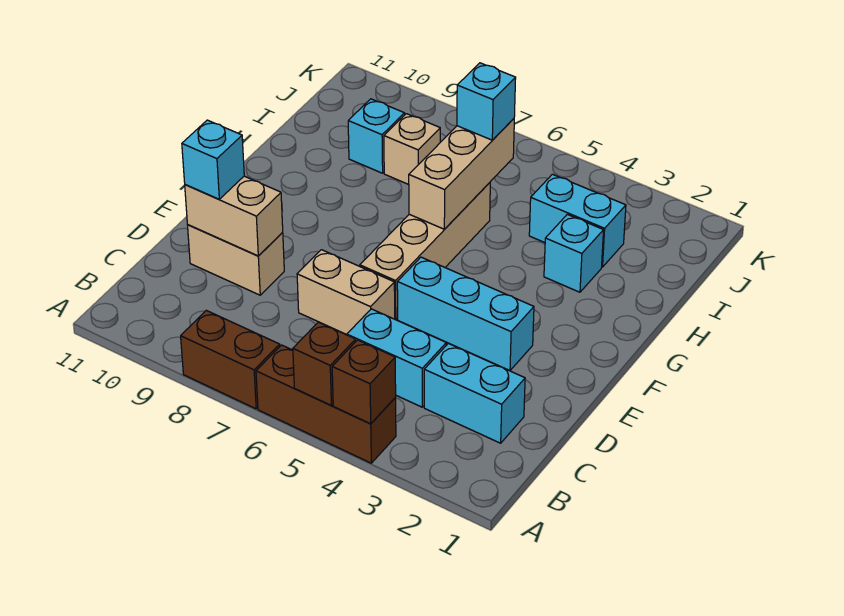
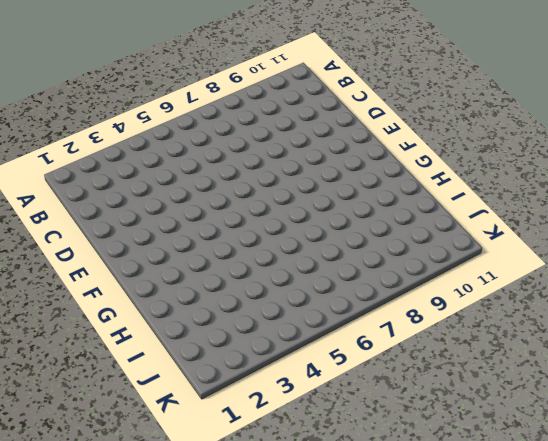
none -> brown 1x3 brick [256,345,396,463]
none -> brown 1x2 brick [181,310,280,409]
none -> cyan 1x2 brick [424,343,525,443]

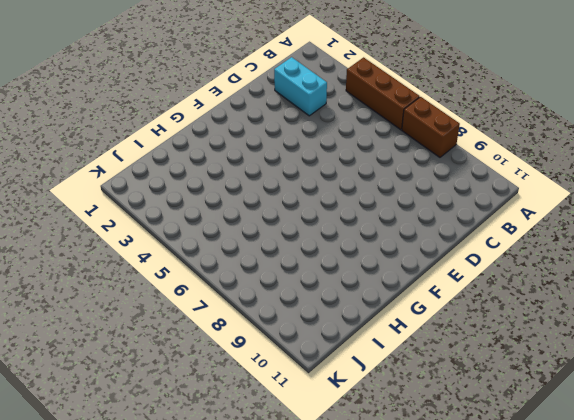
none -> cyan 1x2 brick [347,309,446,407]
none -> tan 1x2 brick [297,250,395,335]
none -> tan 1x2 brick [188,225,284,295]

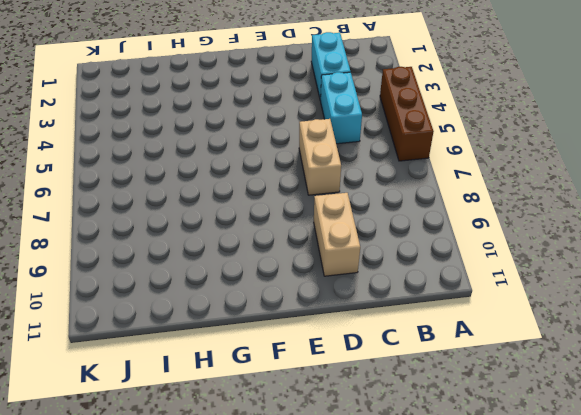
none -> brown 1x2 brick [181,310,280,409]
none -> cyan 1x3 brick [397,257,534,371]
none -> tan 1x4 brick [360,183,490,320]

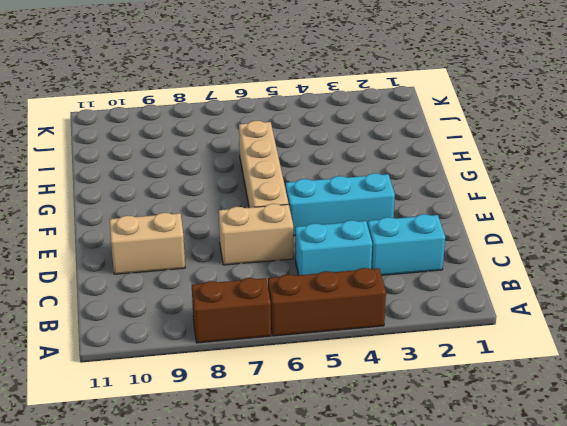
none -> cyan 1x1 brick [544,214,604,292]
none -> cyan 1x2 brick [529,174,626,267]
none -> tan 1x1 brick [384,114,440,185]

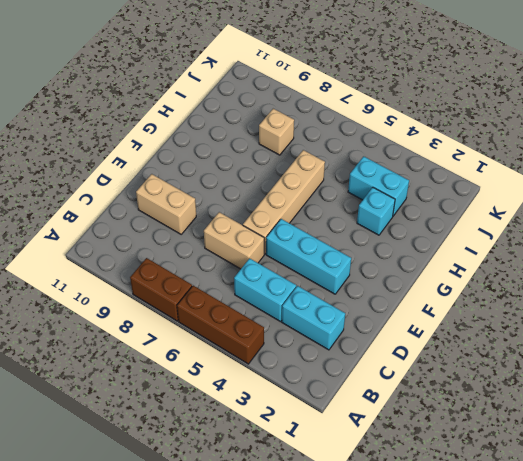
none -> cyan 1x1 brick [348,99,405,173]
none -> brown 1x1 brick [332,340,396,424]
none -> brown 1x1 brick [293,322,356,405]

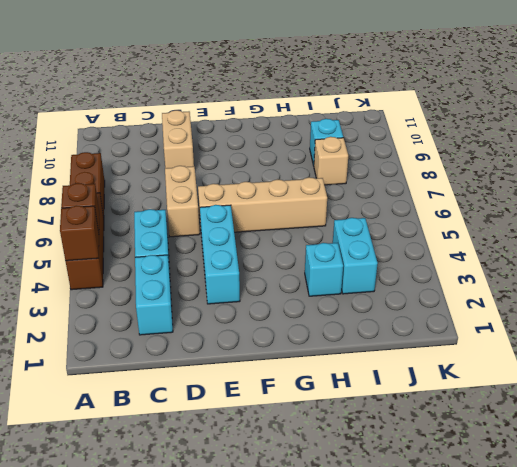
none -> tan 1x2 brick [185,176,283,256]
none -> tan 1x3 brick [409,119,514,229]
none -> cyan 1x1 brick [182,120,244,199]

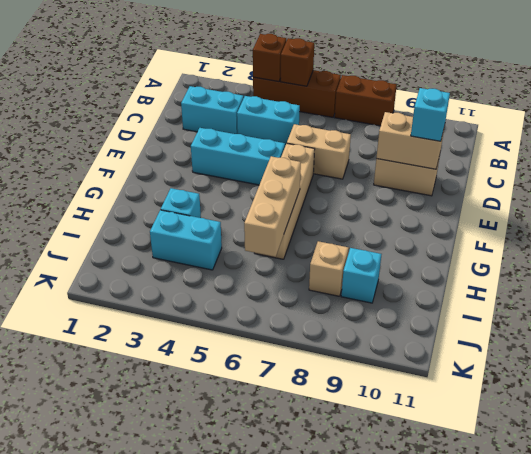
none -> cyan 1x1 brick [457,63,516,140]

